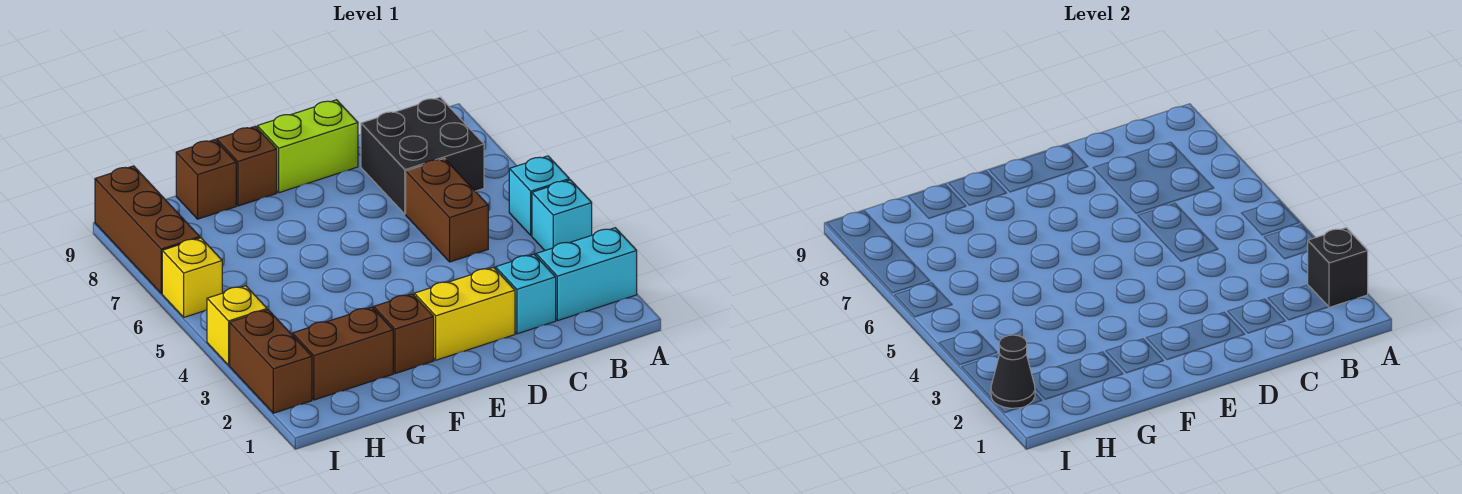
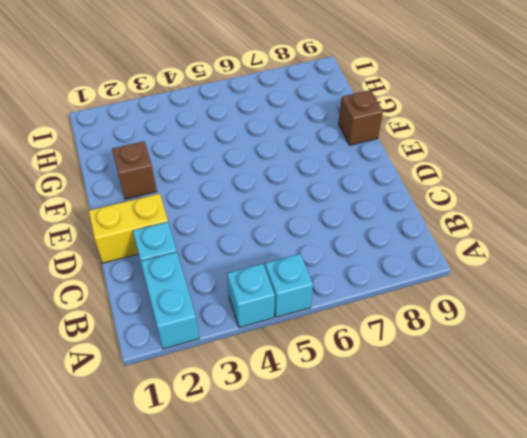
yellow 1x2 brick [89,193,168,263] -> yellow 1x2 brick turned to [414,268,515,360]
none -> black 2x2 brick [361,97,484,214]
none -> brown 1x2 brick [406,158,488,262]
none -> lime 1x2 brick [257,100,358,193]

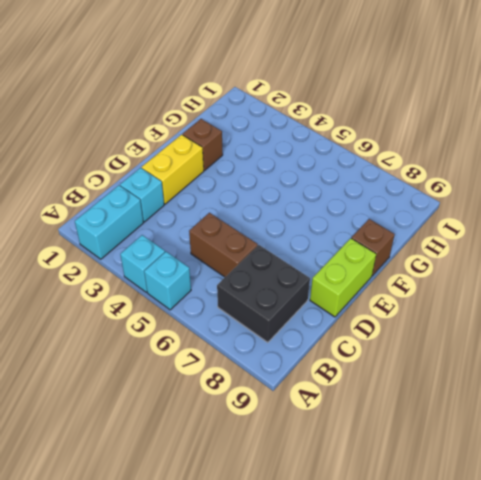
none -> brown 1x2 brick [293,307,393,400]
none -> brown 1x1 brick [176,140,236,219]
none -> brown 1x2 brick [230,310,312,413]

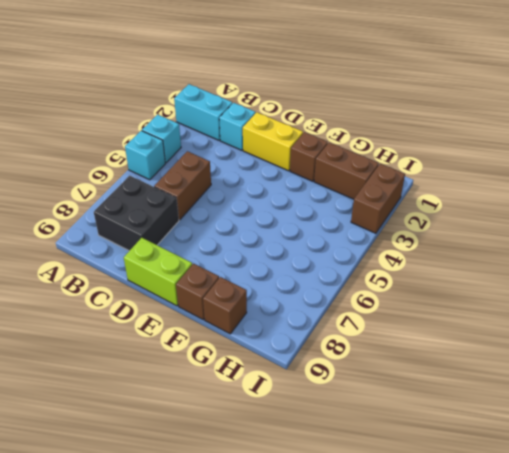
none -> yellow 1x1 brick [207,286,267,365]
none -> yellow 1x1 brick [162,238,222,317]
none -> brown 1x3 brick [95,166,200,293]

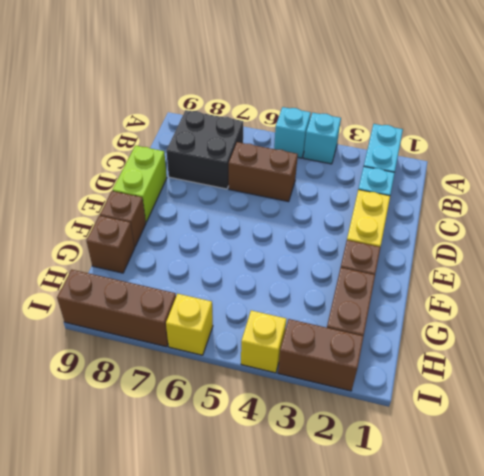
none -> black 1x1 brick [1307,228,1368,307]
none -> black 1x1 cone [991,335,1035,408]

